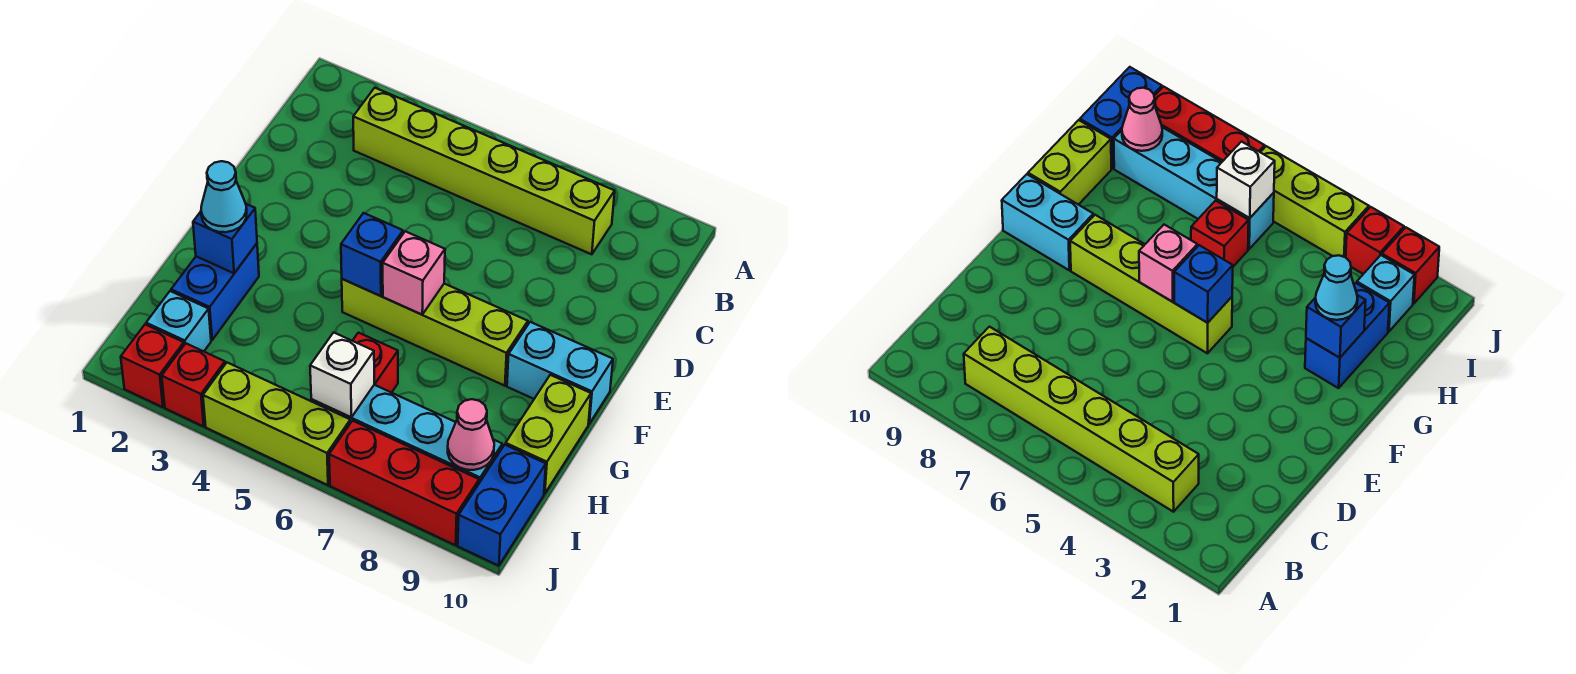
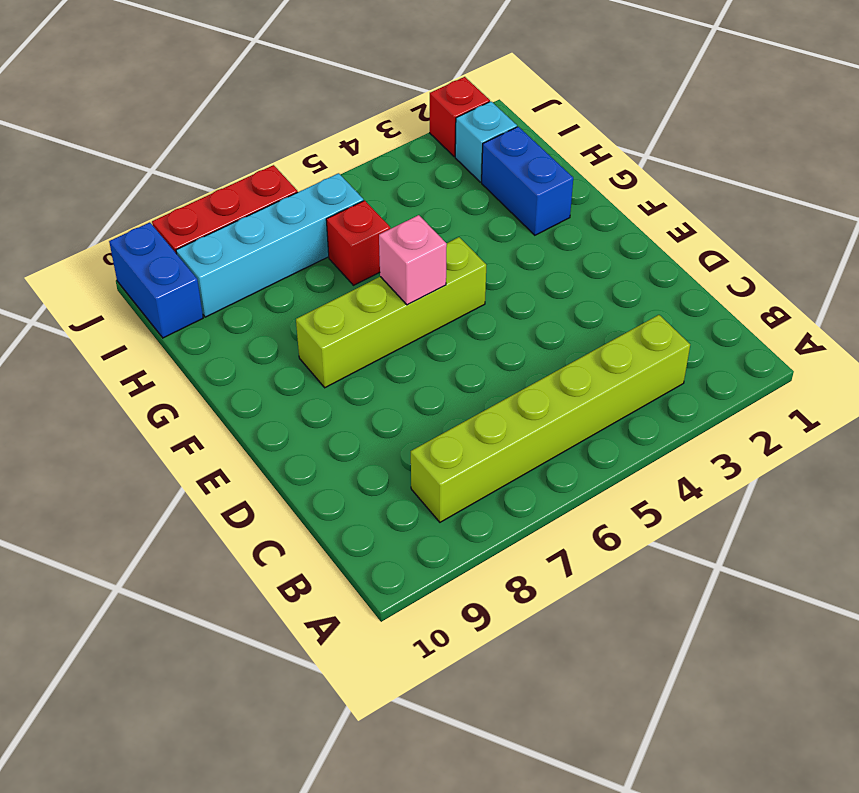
none -> cyan 1x2 brick [507,322,613,424]
none -> lime 1x2 brick [506,375,591,494]
none -> red 1x1 brick [162,343,225,426]

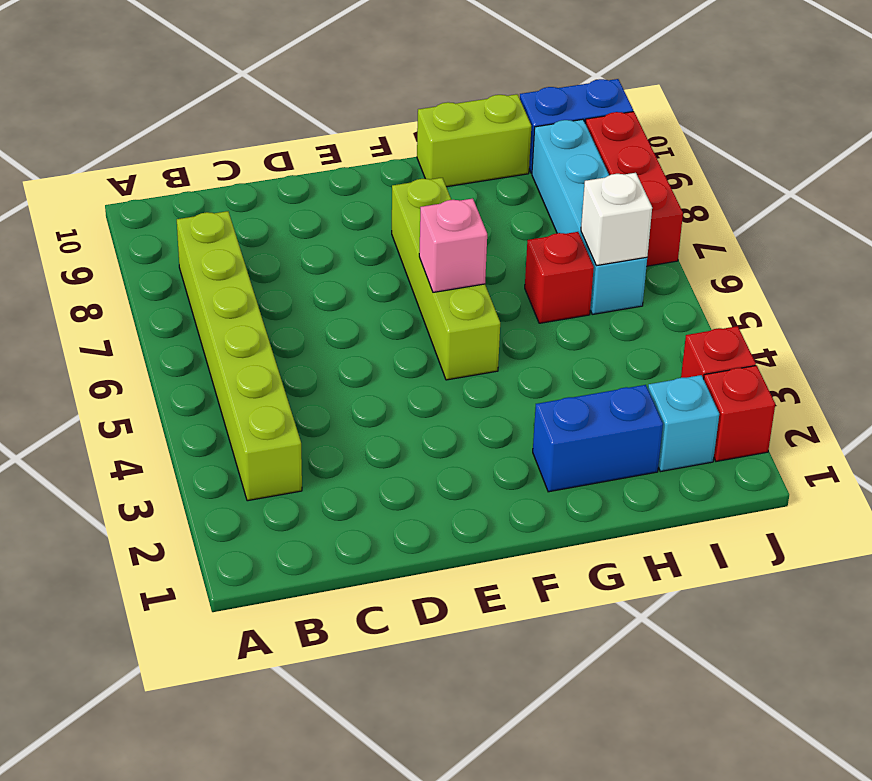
none -> cyan 1x2 brick [507,322,613,424]
none -> lime 1x3 brick [203,363,350,485]
none -> blue 1x1 brick [341,213,403,296]

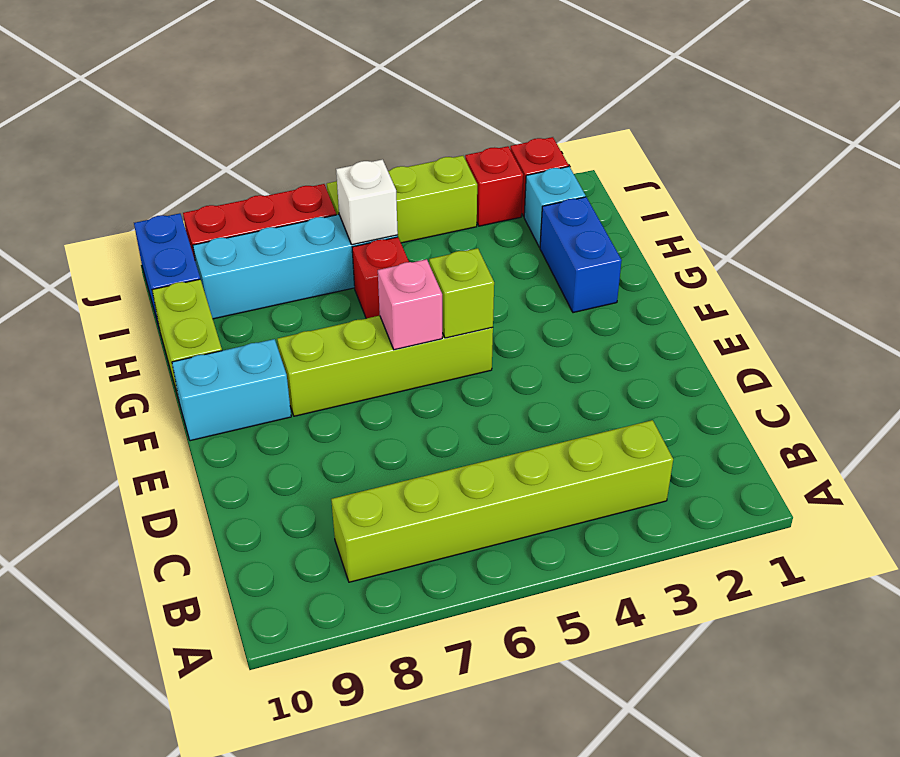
lime 1x1 brick [429,248,494,338] -> blue 1x1 brick [341,213,403,296]
none -> blue 1x1 brick [193,204,257,273]
none -> pink 1x1 cone [448,399,494,470]
none -> cyan 1x1 cone [201,161,247,232]

